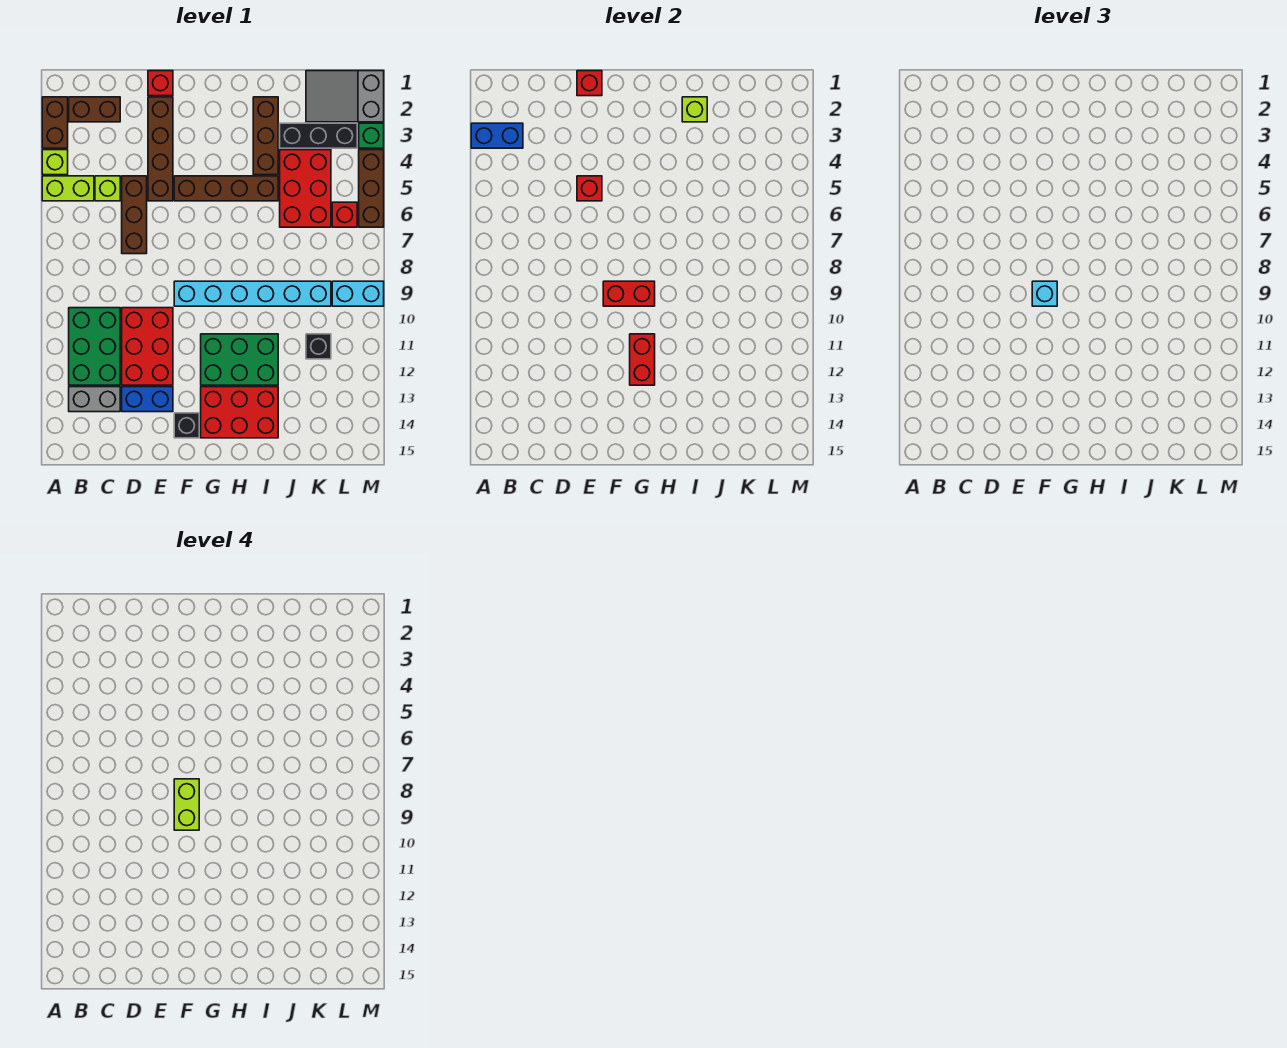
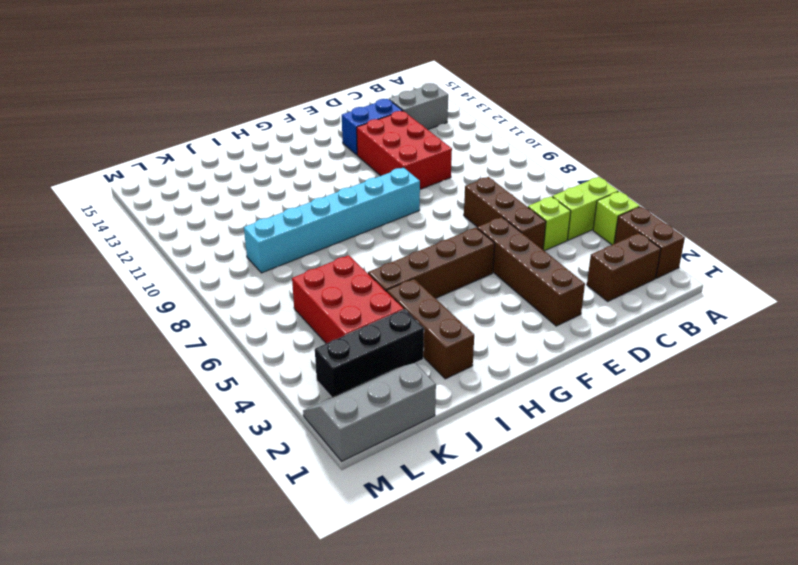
grey 2x3 slope [303,363,436,461] -> grey 2x3 slope turned to [306,71,384,122]
none -> green 2x3 brick [69,308,120,385]
none -> red 1x1 brick [148,71,173,96]
none -> black 1x1 brick [174,413,199,438]
none -> green 2x3 brick [201,334,278,385]

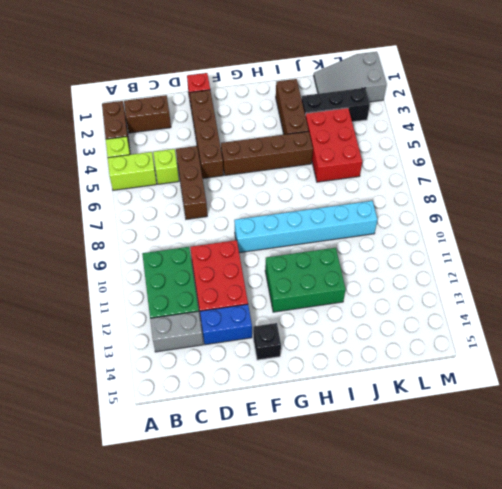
none -> red 2x3 brick [201,387,278,438]
none -> black 1x1 brick [306,334,331,359]
none -> red 1x1 brick [332,202,357,227]
none -> cyan 1x2 brick [332,281,384,306]

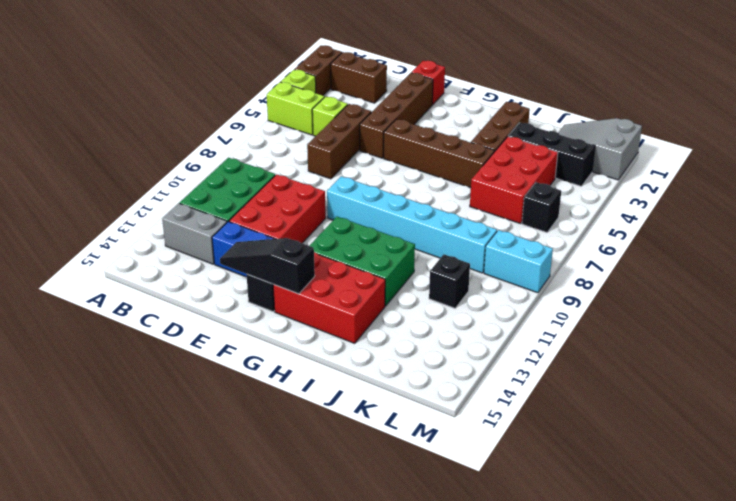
black 1x3 slope [220,238,315,294] -> none
black 1x1 brick [522,182,561,232] -> red 1x1 brick [332,202,357,227]
none -> green 1x1 brick [359,123,384,148]
none -> brown 1x3 brick [359,150,384,227]
none -> blue 1x2 brick [471,123,523,148]
none -> red 1x1 brick [577,71,602,96]

